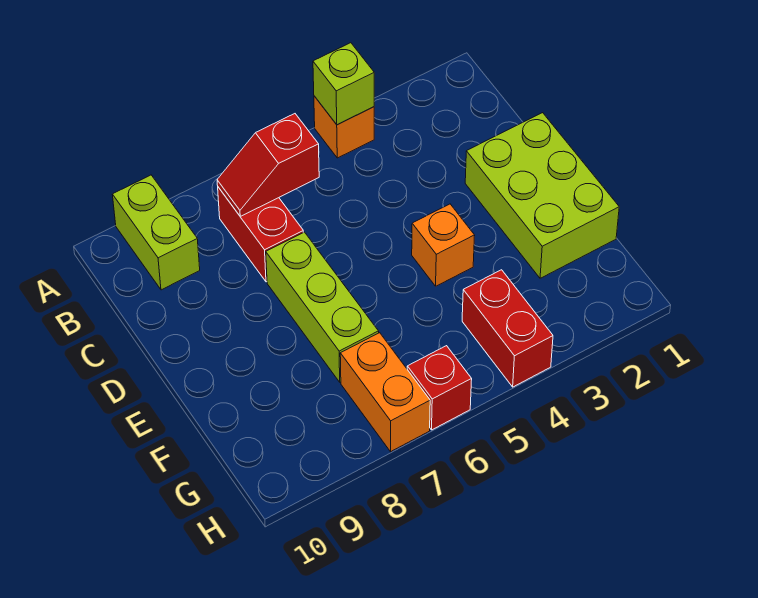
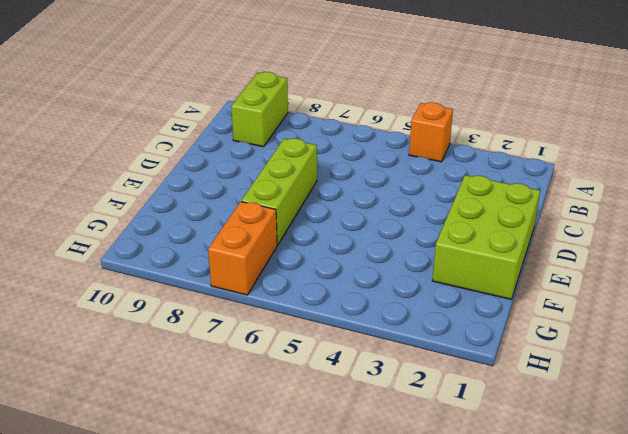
none -> red 1x2 brick [218,187,303,282]
none -> orange 1x1 brick [412,204,475,286]

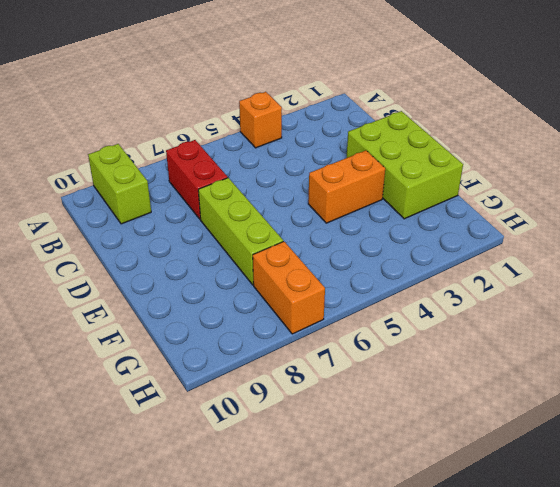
orange 1x2 brick [308,150,385,223] -> orange 1x1 brick [412,204,475,286]
none -> red 1x2 brick [462,270,553,387]
none -> red 1x1 brick [407,346,472,430]

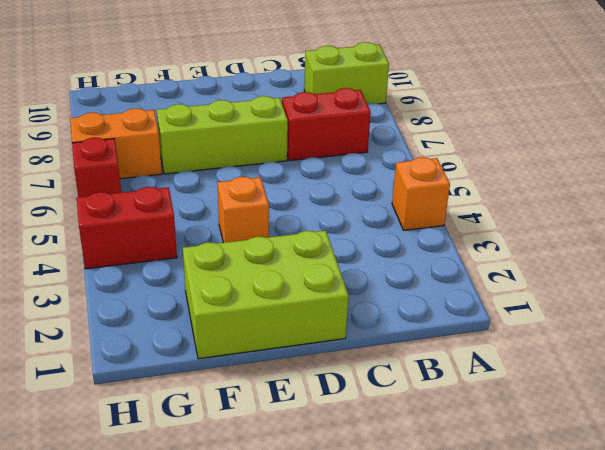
none -> lime 1x1 brick [313,43,374,125]
none -> red 1x2 slope [217,114,319,217]

